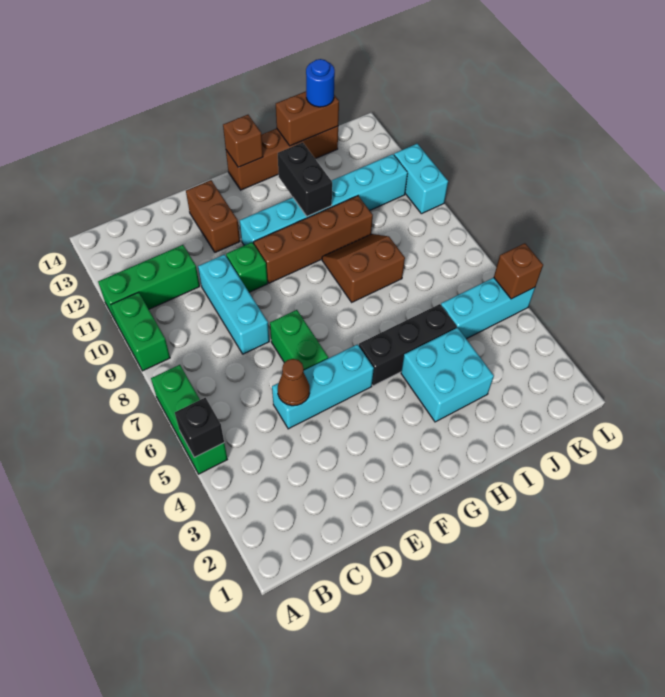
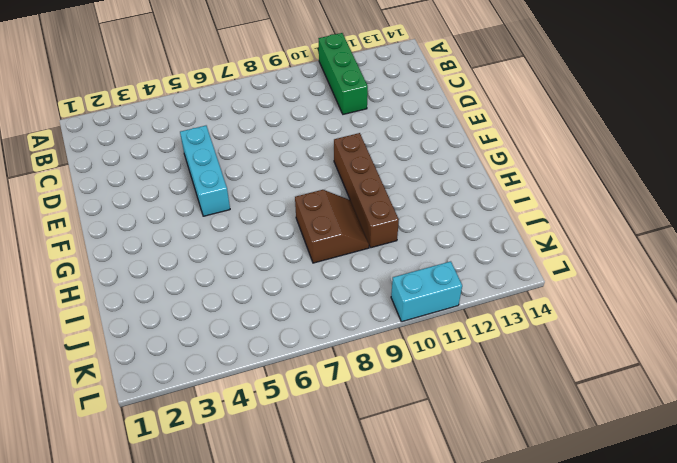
none -> green 1x3 brick [151,365,227,474]
none -> green 1x2 brick [111,292,170,371]
none -> cyan 1x3 brick [198,254,269,354]

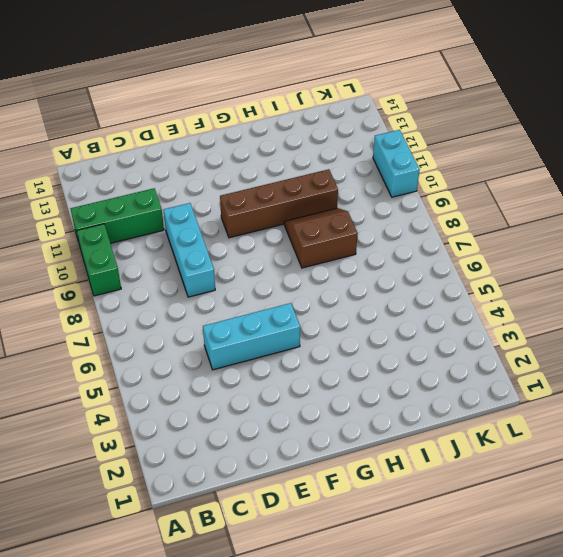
none -> green 1x3 brick [151,365,227,474]
none -> green 1x2 brick [270,310,328,370]
none -> green 1x1 brick [226,242,268,292]

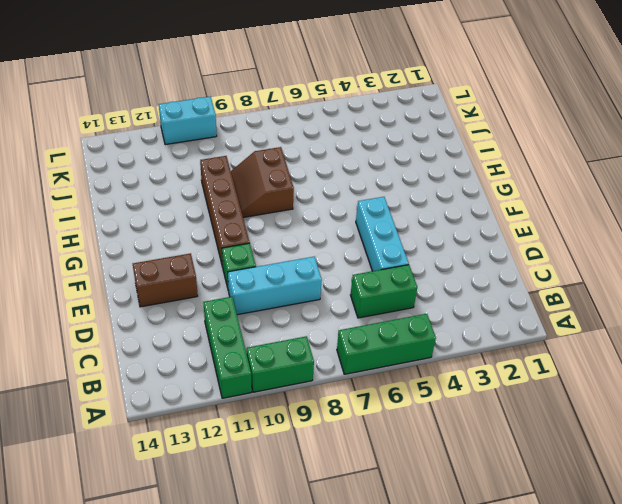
green 1x2 brick [351,265,417,318] -> green 1x2 brick moved to [270,310,328,370]
none -> cyan 1x6 brick [240,154,408,246]
none -> black 1x3 brick [359,304,457,386]
none -> brown 1x4 brick [226,126,338,190]

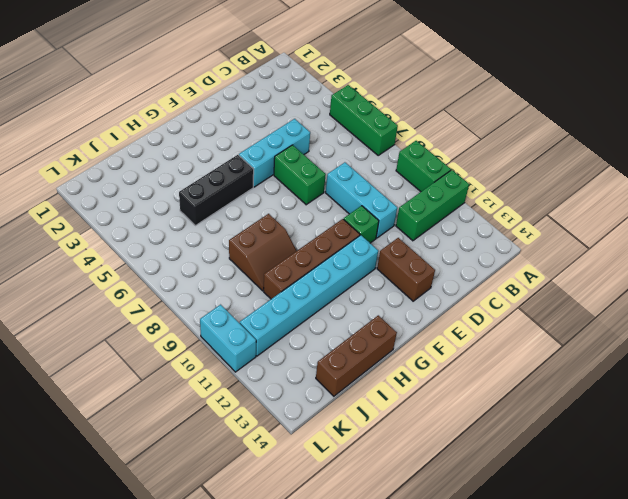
brown 1x3 brick [316,315,397,396] -> brown 1x4 brick [226,126,338,190]
none -> cyan 2x2 brick [401,328,494,422]
none -> cyan 1x3 brick [441,278,535,339]
none -> black 1x1 brick [175,398,224,458]

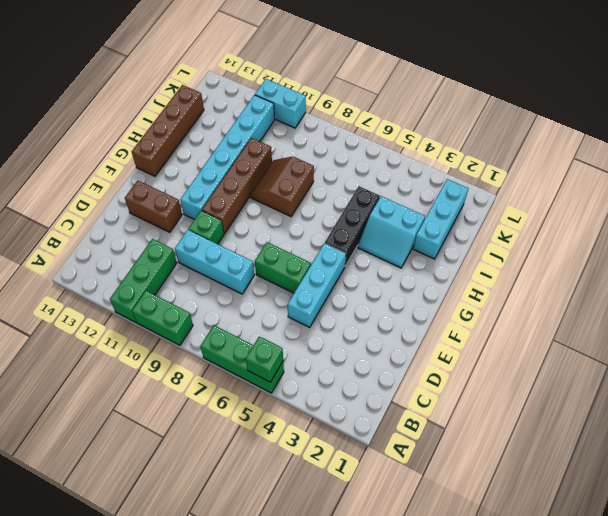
green 1x1 brick [246,336,283,382] -> black 1x1 brick [175,398,224,458]
cyan 2x2 slope [358,196,425,268] -> cyan 2x2 brick [401,328,494,422]
cyan 1x3 brick [413,179,469,259] -> cyan 1x3 brick moved to [441,278,535,339]
none -> brown 1x1 cone [278,359,310,406]
none -> brown 1x1 brick [223,115,263,167]
none -> black 1x2 brick [278,143,332,216]

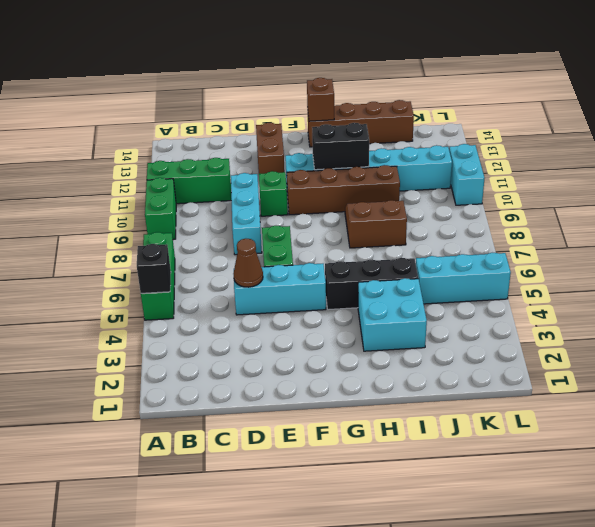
black 1x2 brick [312,123,369,170] -> black 1x2 brick turned to [278,143,332,216]
none -> brown 1x2 brick [276,91,339,146]
none -> brown 1x1 brick [494,243,543,299]
none -> blue 1x1 round brick [306,59,335,107]

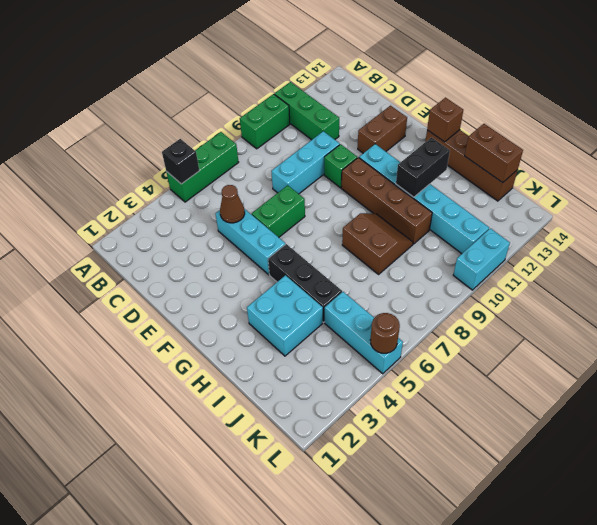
brown 1x1 round brick [370,313,400,353] -> brown 1x1 brick [494,243,543,299]
none -> blue 1x1 round brick [306,59,335,107]

